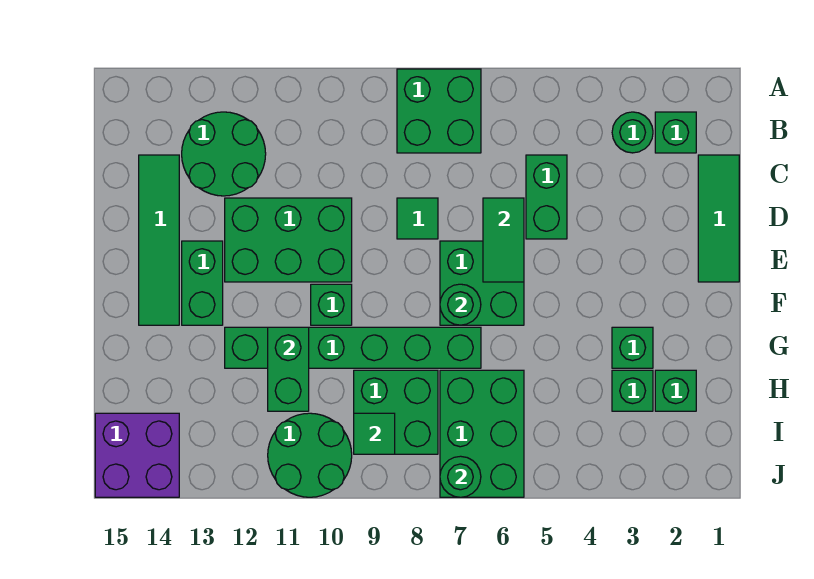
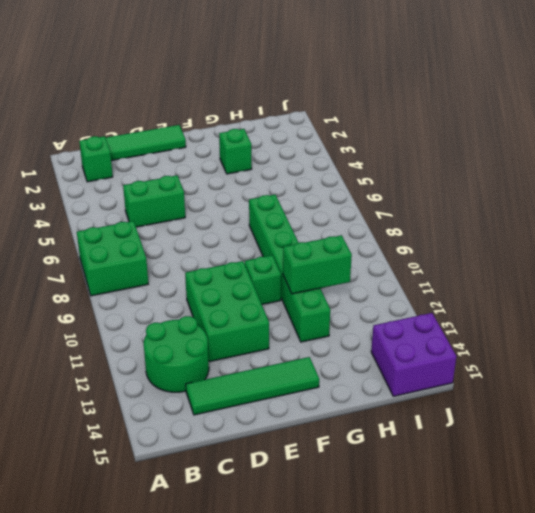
none -> green 1x1 round brick [612,112,653,153]
none -> green 1x1 tile [397,198,438,239]
none -> green 2x2 brick [440,241,524,325]

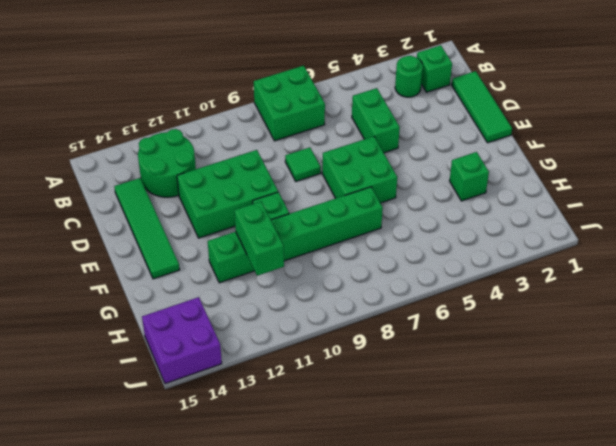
none -> green 1x2 brick [182,241,223,325]
none -> green 1x1 brick [655,370,696,411]
none -> green 1x1 brick [612,370,653,411]

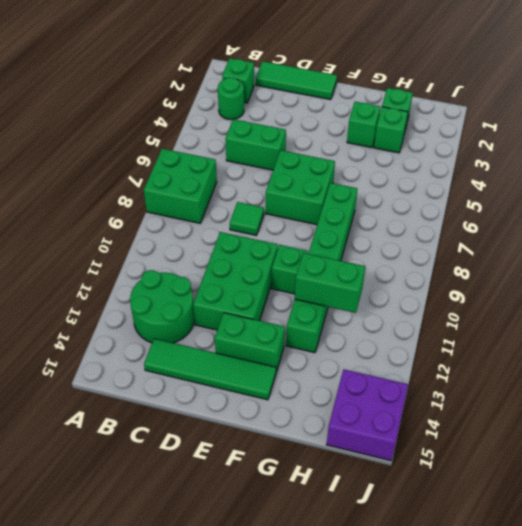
none -> green 2x3 brick [440,370,524,497]
none -> green 2x2 brick [354,370,438,454]
none -> green 2x2 round brick [268,413,352,497]

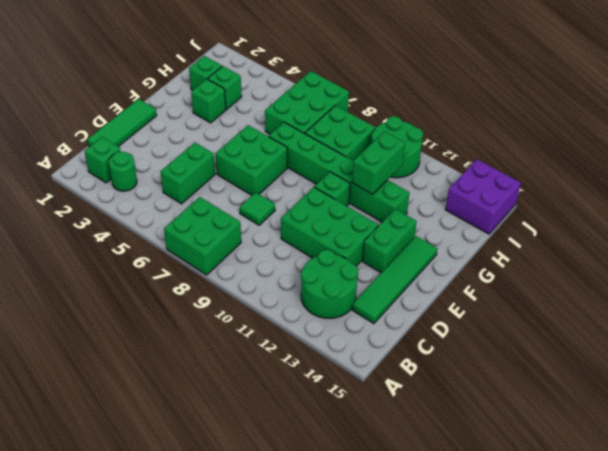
none -> green 1x2 tile [483,198,524,282]
none -> green 1x1 round brick [440,284,481,325]
none -> green 1x1 tile [354,413,395,454]

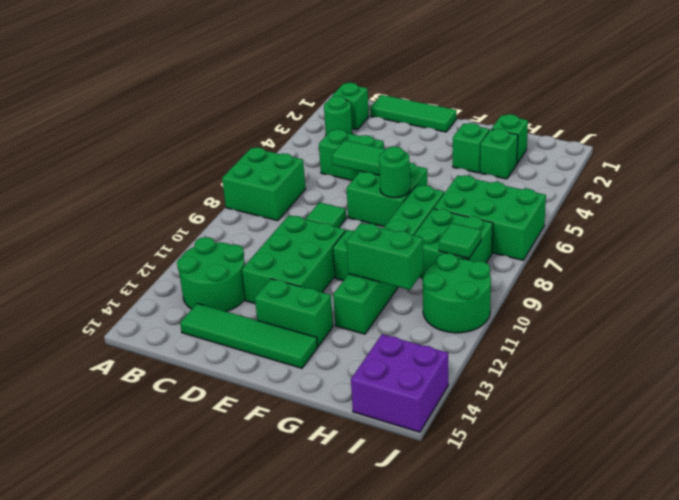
none -> green 1x1 round brick [440,456,481,497]

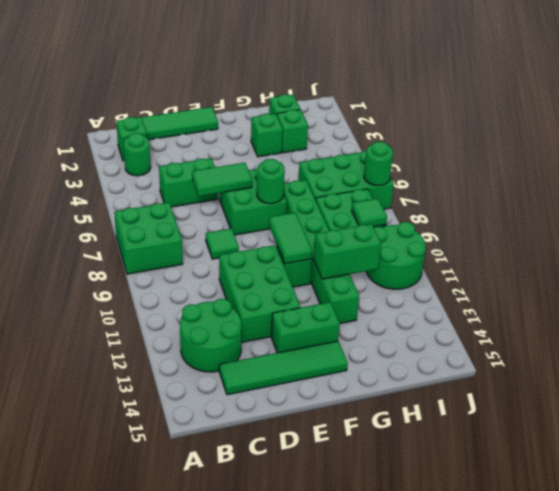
green 1x2 tile [269,213,312,264] -> none
none -> purple 2x2 brick [95,413,179,497]

